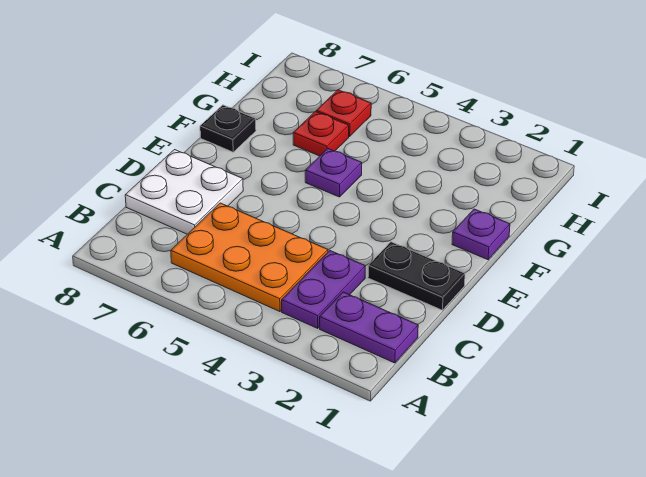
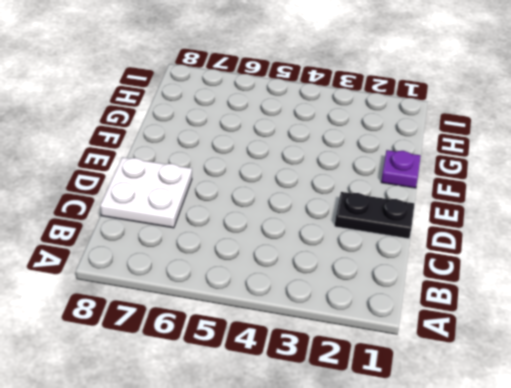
none -> purple 1x2 plate [320,292,418,363]
none -> purple 1x2 plate [282,250,365,328]

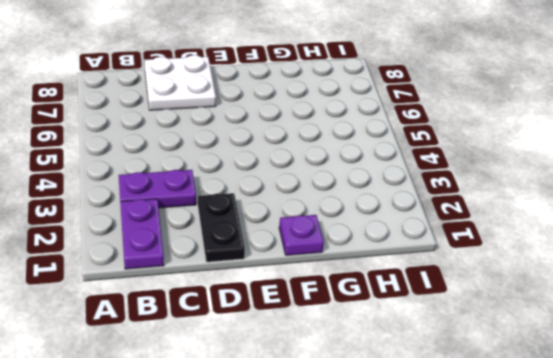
none -> orange 2x3 plate [171,203,328,312]
none -> purple 1x1 plate [305,148,362,197]

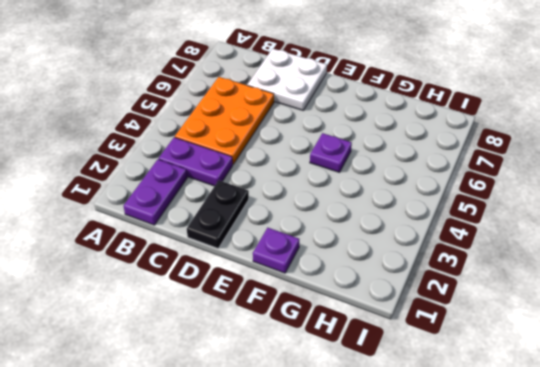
none -> black 1x1 plate [200,105,256,152]
none -> red 1x1 plate [293,112,349,156]

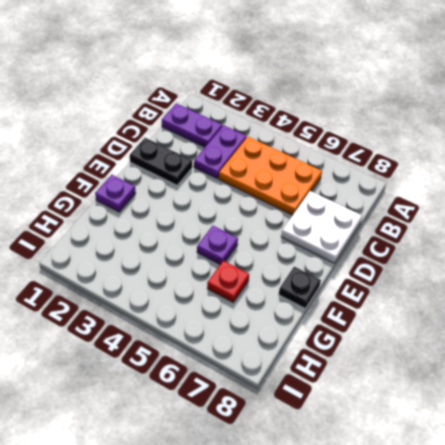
none -> red 1x1 plate [316,90,371,136]

